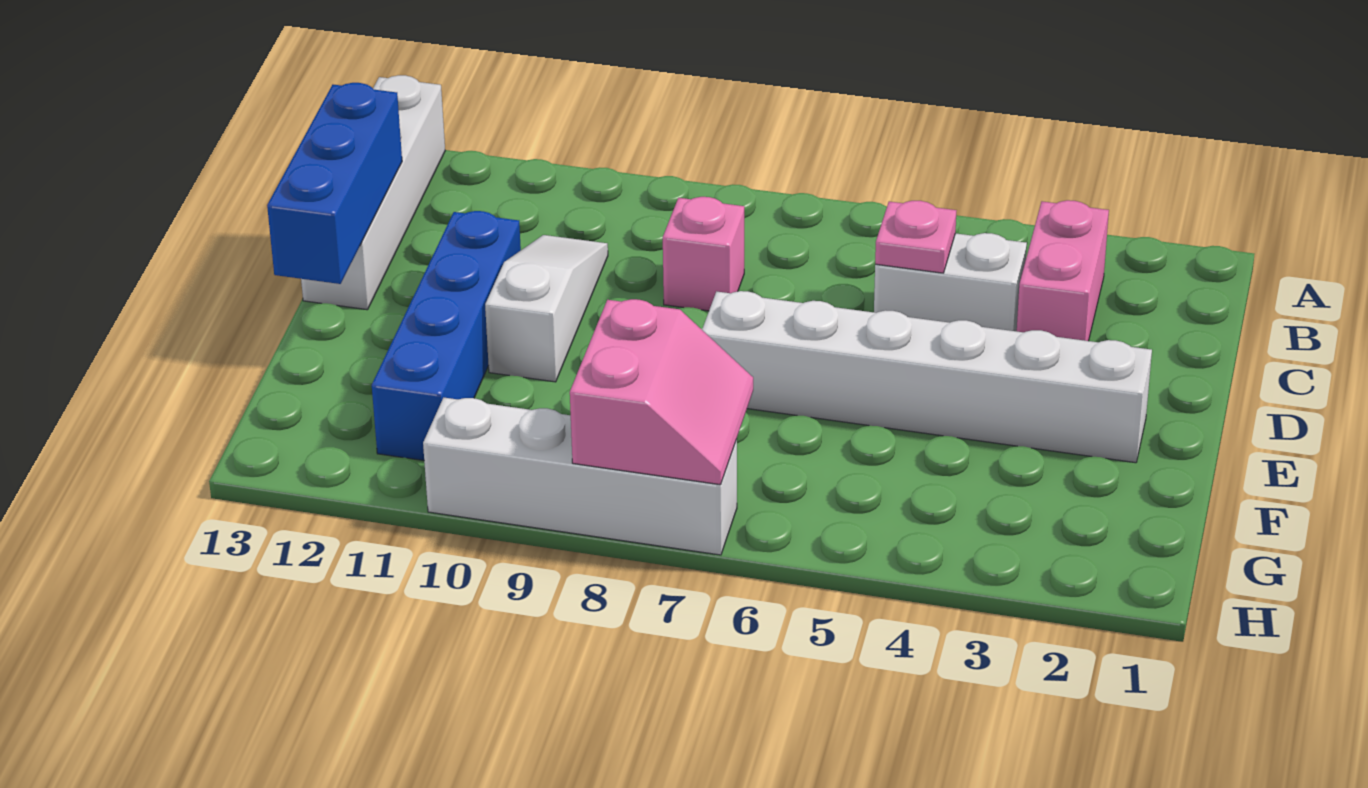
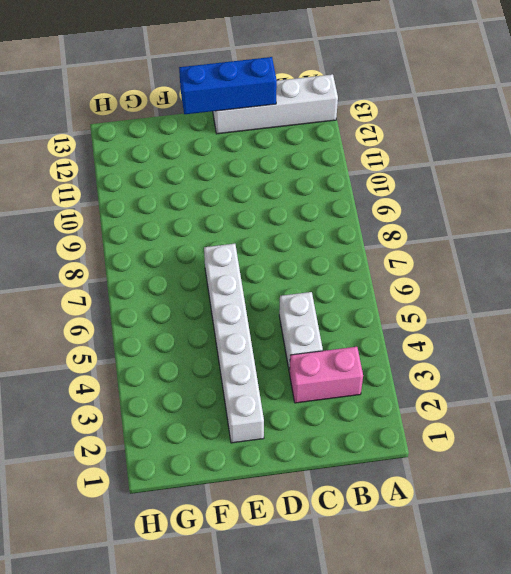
none -> pink 1x1 brick [663,197,744,311]
none -> white 1x3 slope [485,235,608,382]

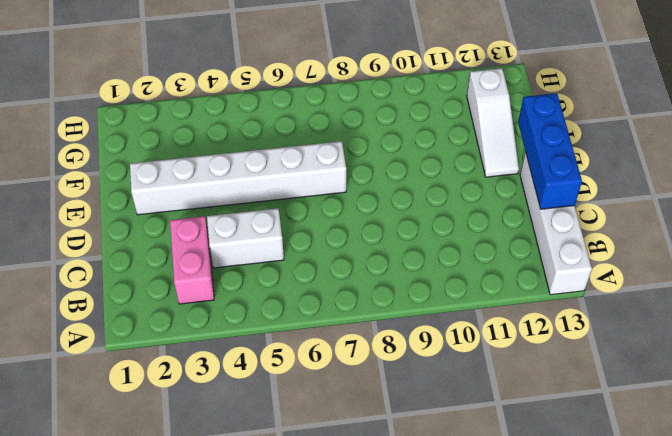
white 1x3 slope [467,68,519,177] -> white 1x3 slope moved to [485,235,608,382]
none -> pink 1x1 brick [663,197,744,311]
none -> blue 1x4 brick [372,211,521,460]

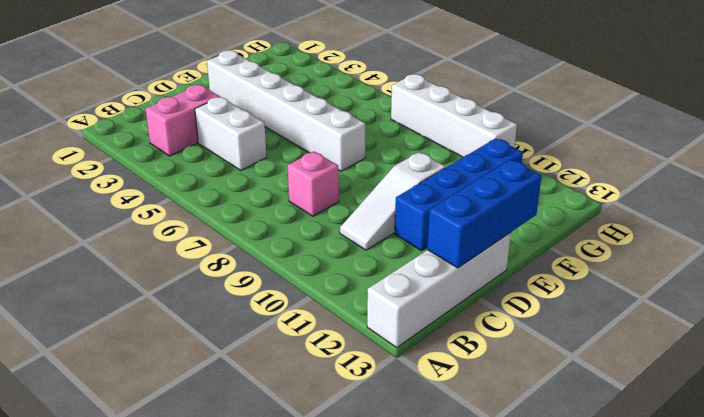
none -> pink 1x1 plate [875,201,956,273]
none -> pink 2x2 slope [570,299,753,485]

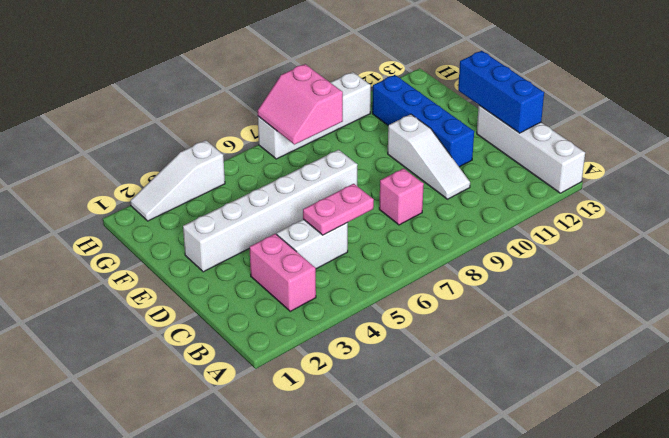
pink 1x2 plate [303,184,374,235] -> pink 1x1 plate [875,201,956,273]
white 1x3 slope [130,140,225,221] -> none

